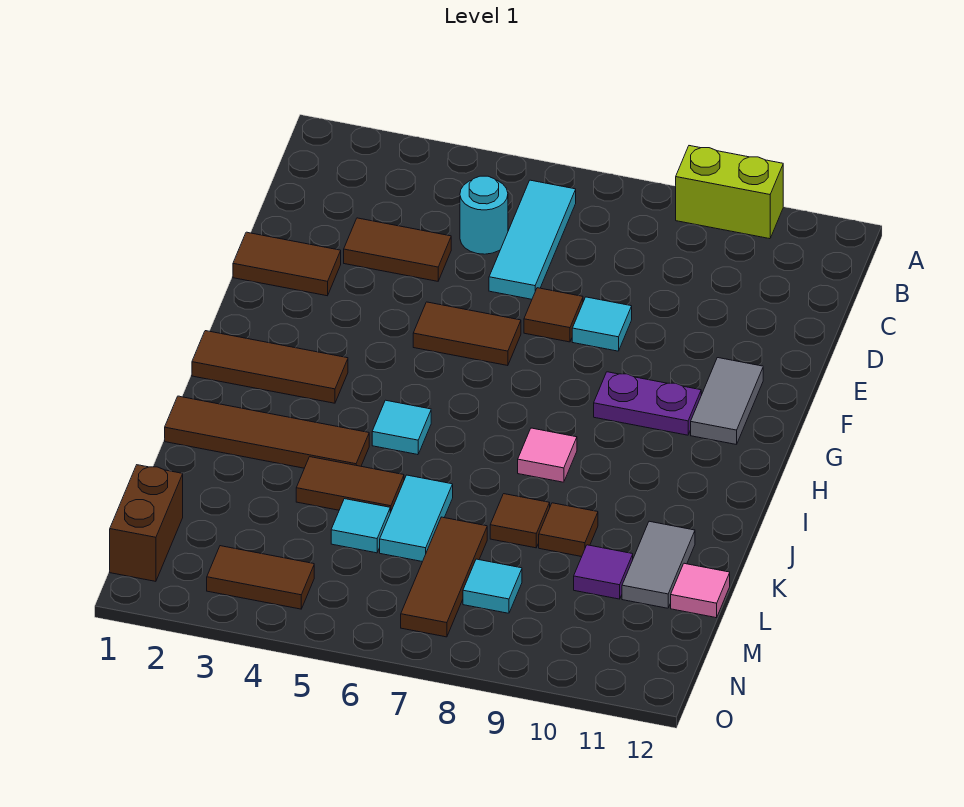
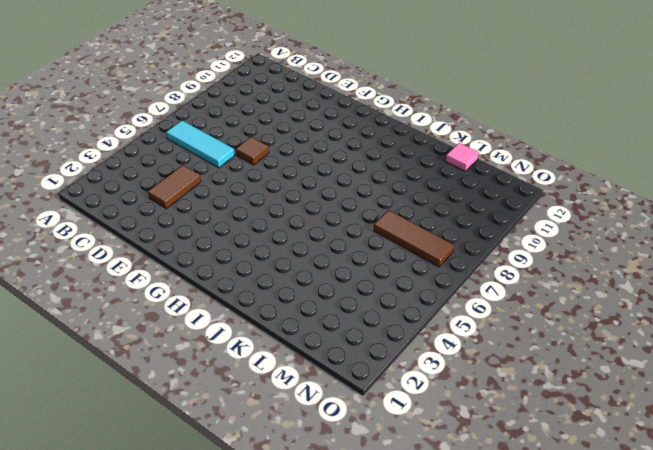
none -> lime 1x2 brick [676,146,783,239]
none -> cyan 1x1 round brick [460,176,508,254]
none -> brown 1x2 tile [233,232,341,296]

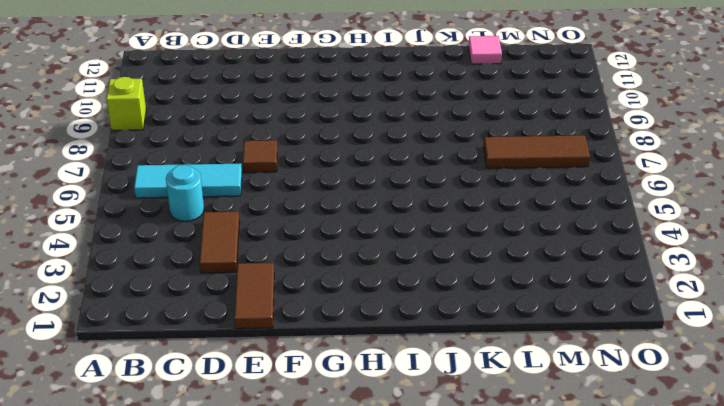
lime 1x1 brick [106,77,146,130] -> lime 1x2 brick [676,146,783,239]
none -> cyan 1x1 tile [572,297,632,351]
none -> brown 1x2 tile [413,302,521,366]
none -> grey 1x2 tile [691,358,763,445]

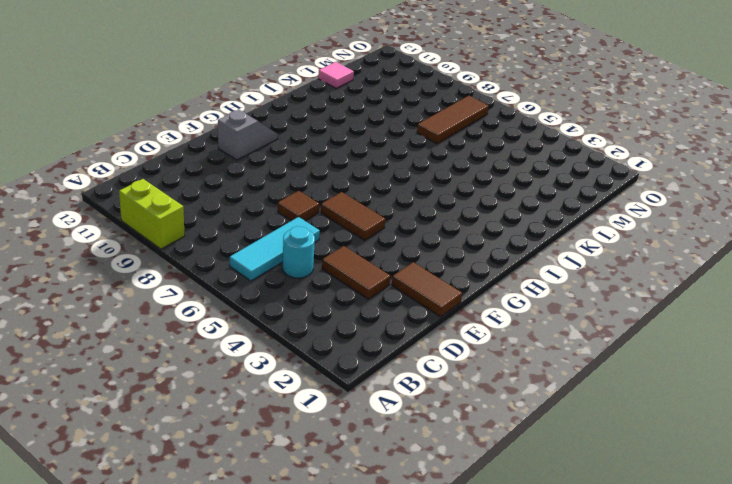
grey 1x2 slope [218,110,278,160] -> grey 1x2 tile [691,358,763,445]
none -> cyan 1x1 tile [572,297,632,351]
none -> purple 1x2 plate [594,372,701,435]
none -> brown 1x3 tile [192,331,348,403]

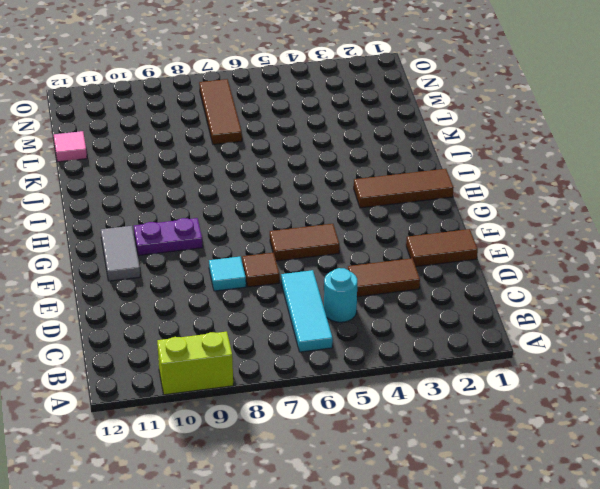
none -> cyan 1x1 tile [372,400,431,455]
none -> pink 1x1 tile [518,428,577,482]
none -> brown 1x4 tile [165,396,369,468]

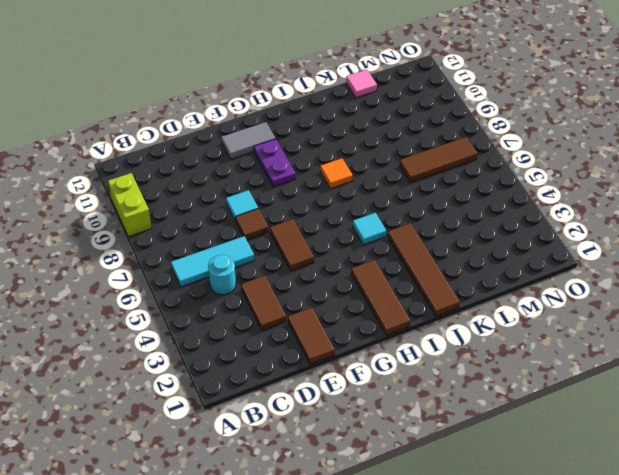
orange 1x1 tile [320,158,353,189] -> pink 1x1 tile [518,428,577,482]
none -> brown 1x2 tile [296,457,404,513]
none -> cyan 1x2 tile [380,475,453,562]
none -> brown 1x1 tile [490,494,550,548]

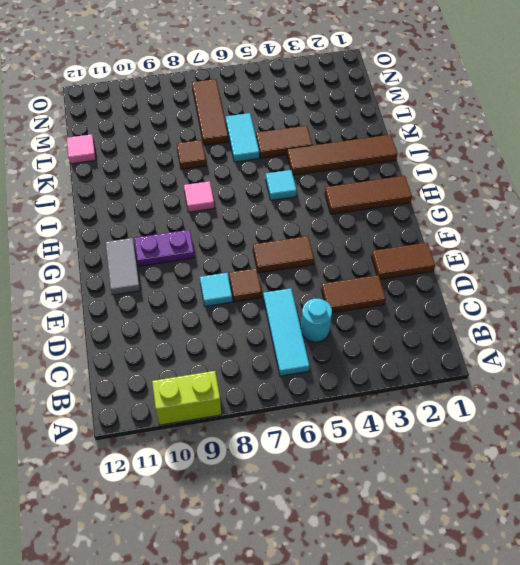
none -> brown 1x1 tile [539,503,598,557]
none -> grey 1x2 tile [622,521,695,608]
none -> cyan 1x1 tile [331,499,390,553]

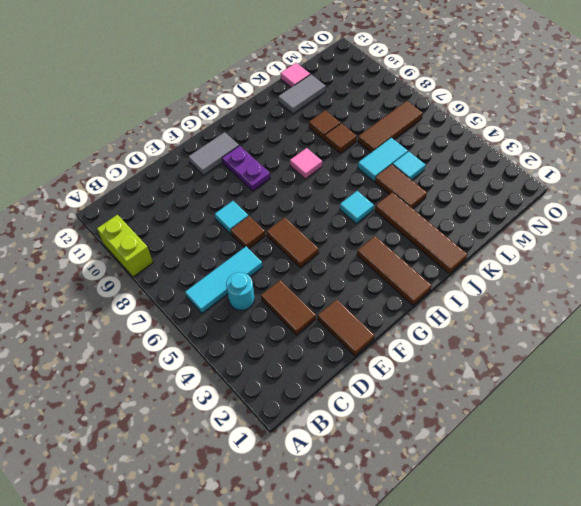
none -> purple 1x1 tile [574,545,633,599]
none -> brown 1x2 brick [110,465,183,581]
none -> cyan 1x1 tile [463,559,522,613]

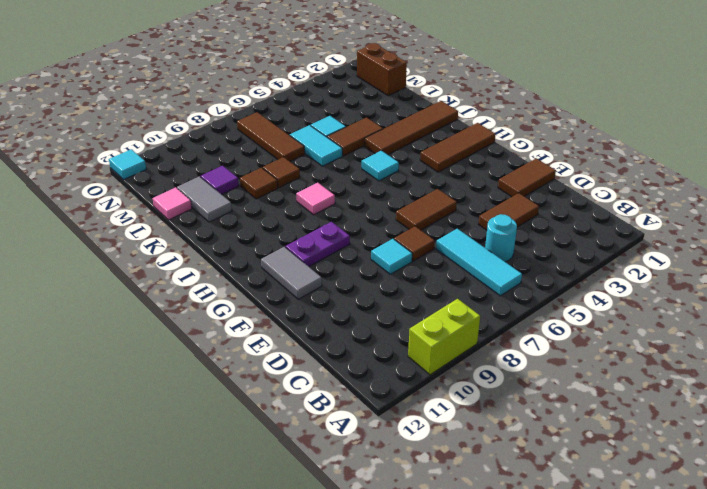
cyan 1x1 tile [109,149,146,179] -> cyan 1x1 tile moved to [463,559,522,613]
none -> brown 1x2 tile [207,546,314,609]

